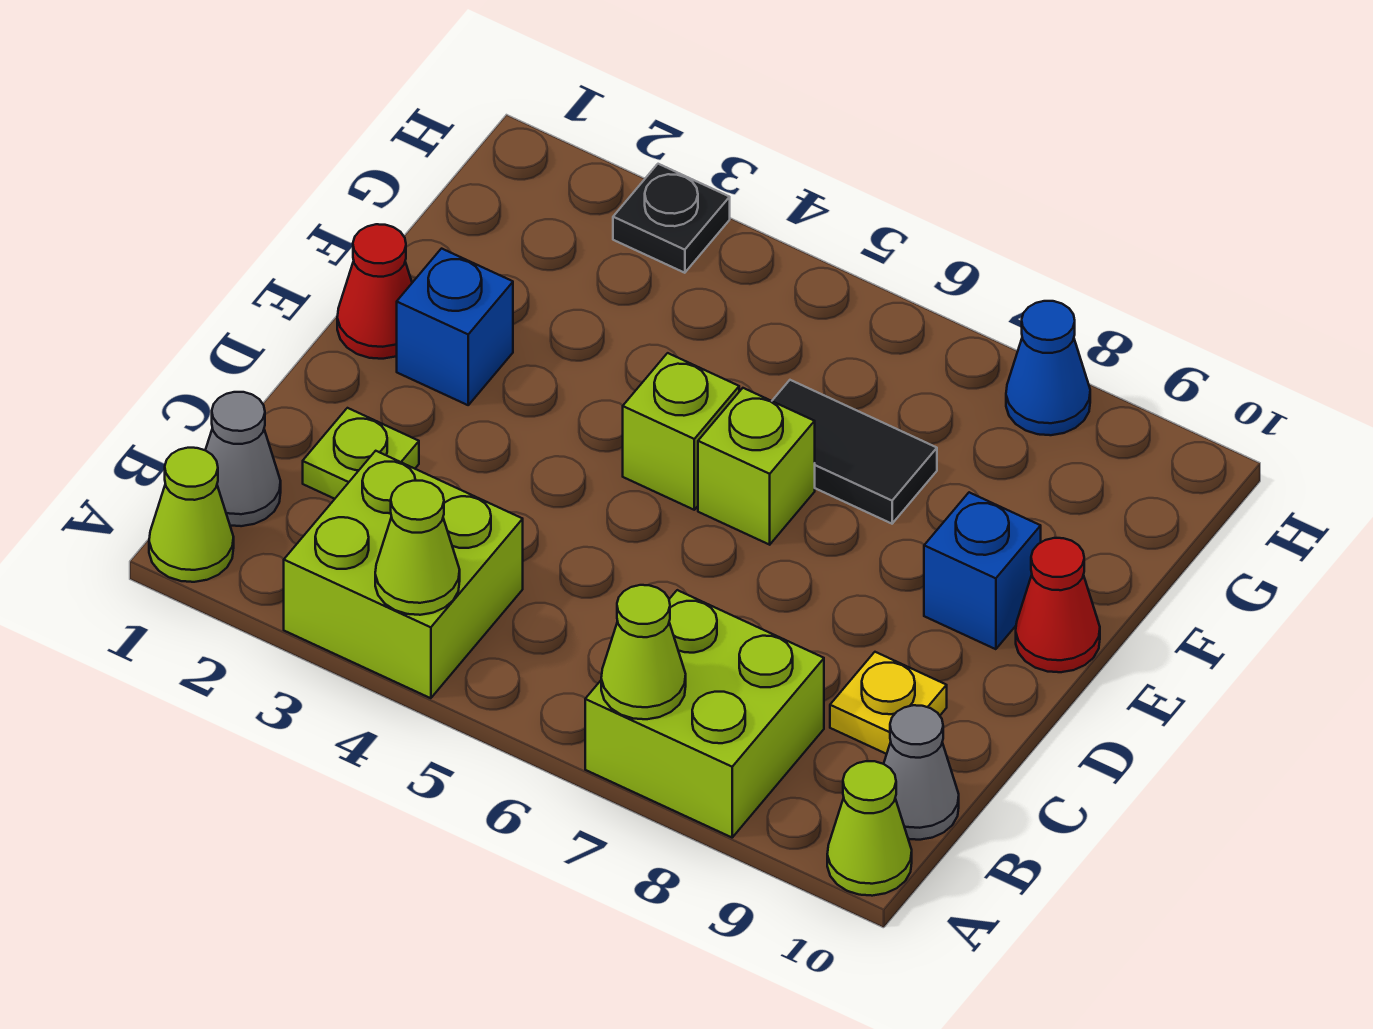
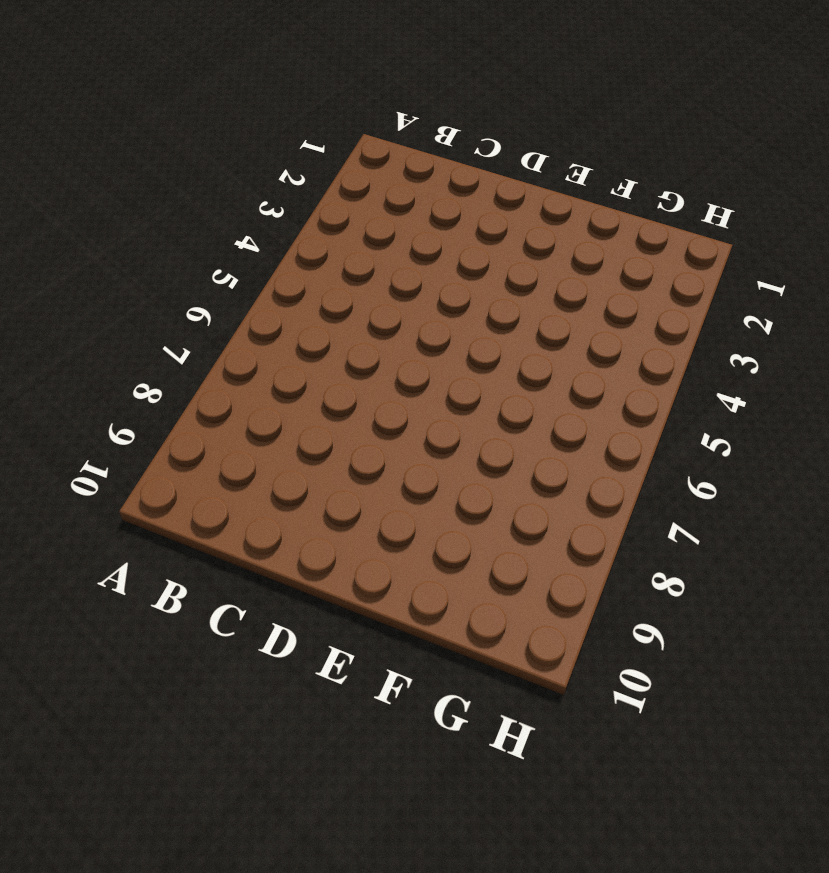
none -> lime 1x1 cone [149,448,234,582]
none -> lime 2x2 brick [284,451,523,698]
none -> lime 2x2 brick [585,590,824,837]

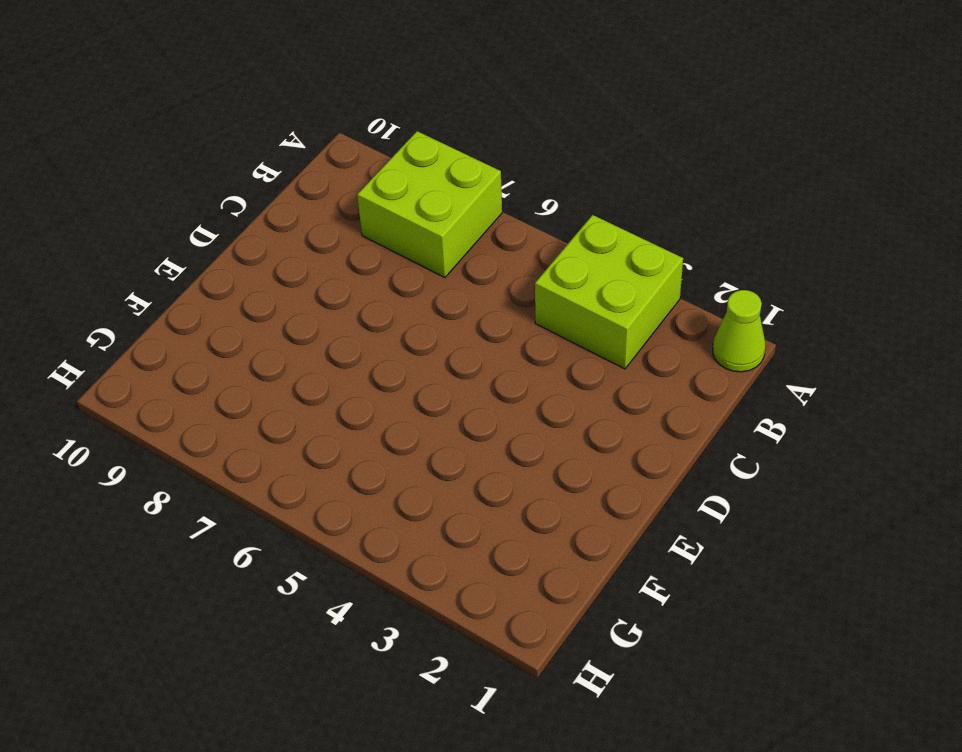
none -> lime 1x1 cone [827,761,912,896]
none -> grey 1x1 cone [206,392,281,526]
none -> grey 1x1 cone [884,705,959,840]

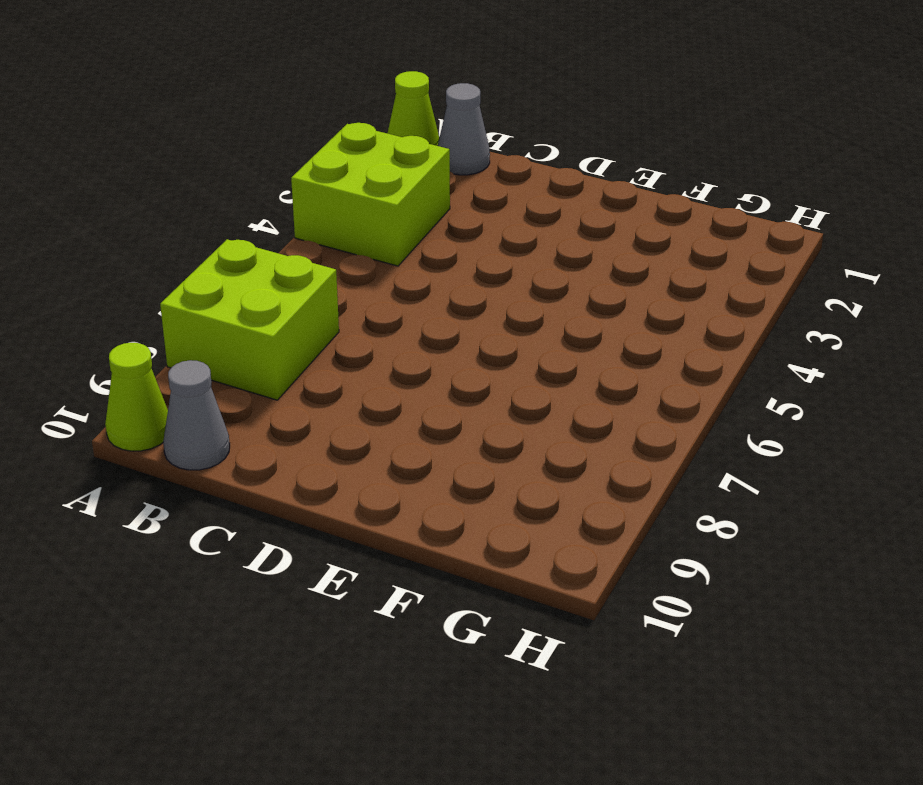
none -> lime 1x1 plate [303,408,419,499]
none -> yellow 1x1 plate [830,652,947,754]
none -> red 1x1 cone [337,224,412,359]

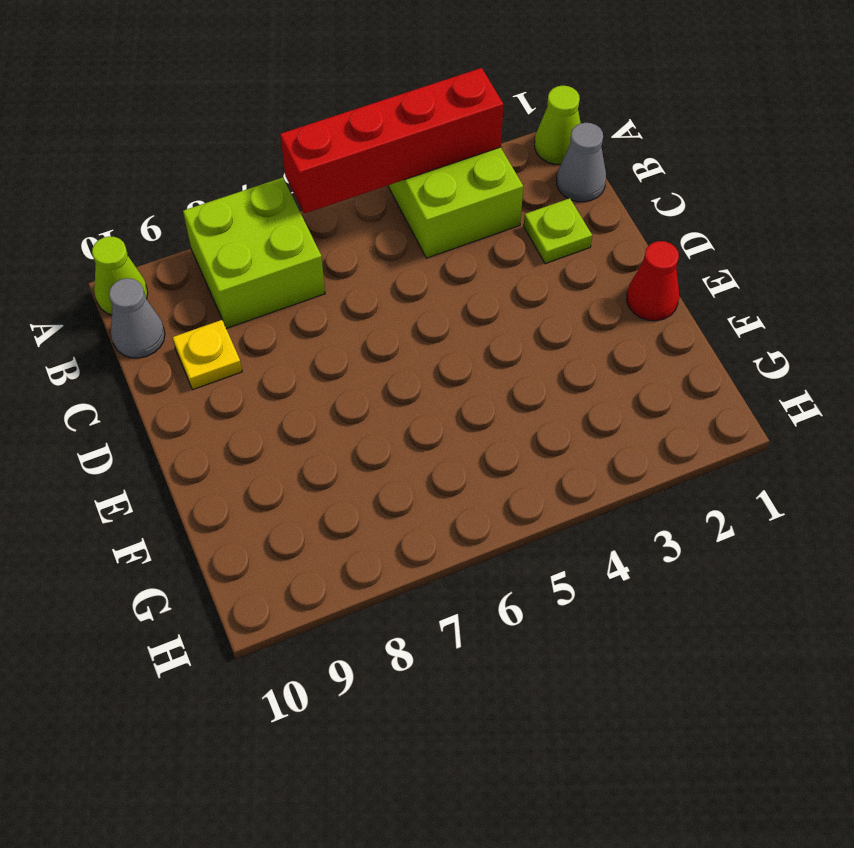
red 1x4 brick [280,68,504,214] -> lime 1x1 cone [375,481,460,615]
none -> blue 1x1 brick [397,249,513,405]
none -> lime 1x1 brick [623,353,739,510]
none -> lime 1x1 brick [698,388,815,545]

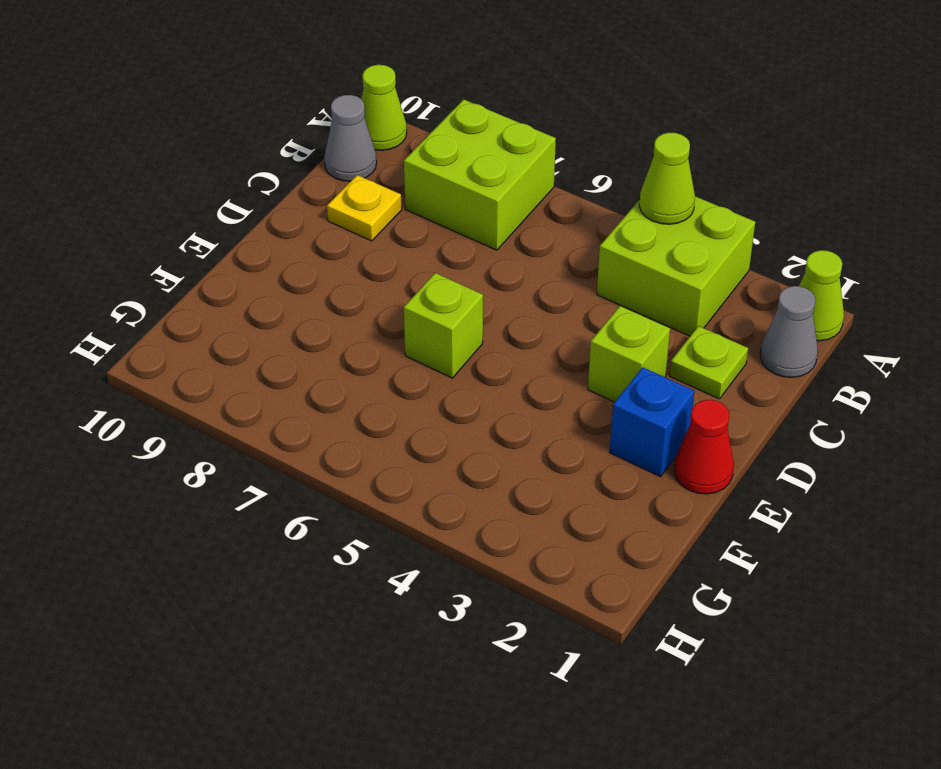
lime 1x1 brick [588,306,670,402] -> lime 1x1 brick moved to [623,353,739,510]
none -> blue 1x1 brick [924,492,1041,649]
none -> red 1x1 cone [1016,538,1100,672]
none -> black 1x2 tile [772,380,937,524]

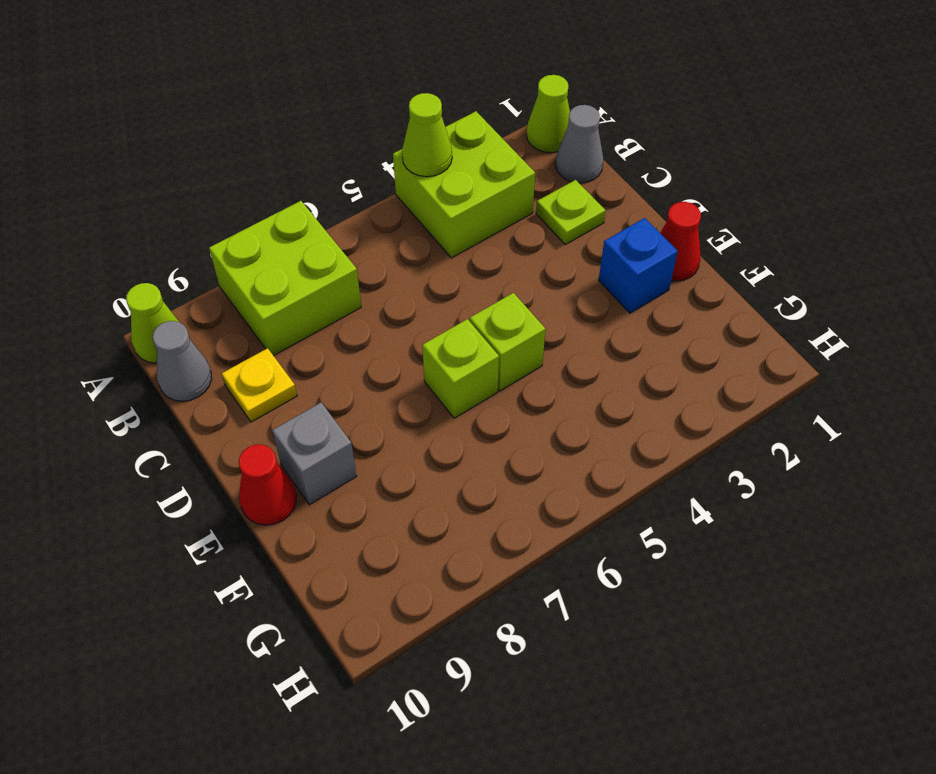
grey 1x1 brick [272,402,357,505] -> blue 1x1 brick [924,492,1041,649]
none -> black 1x2 tile [772,380,937,524]
none -> black 1x1 plate [613,164,730,273]
none -> blue 1x1 cone [1006,301,1090,435]

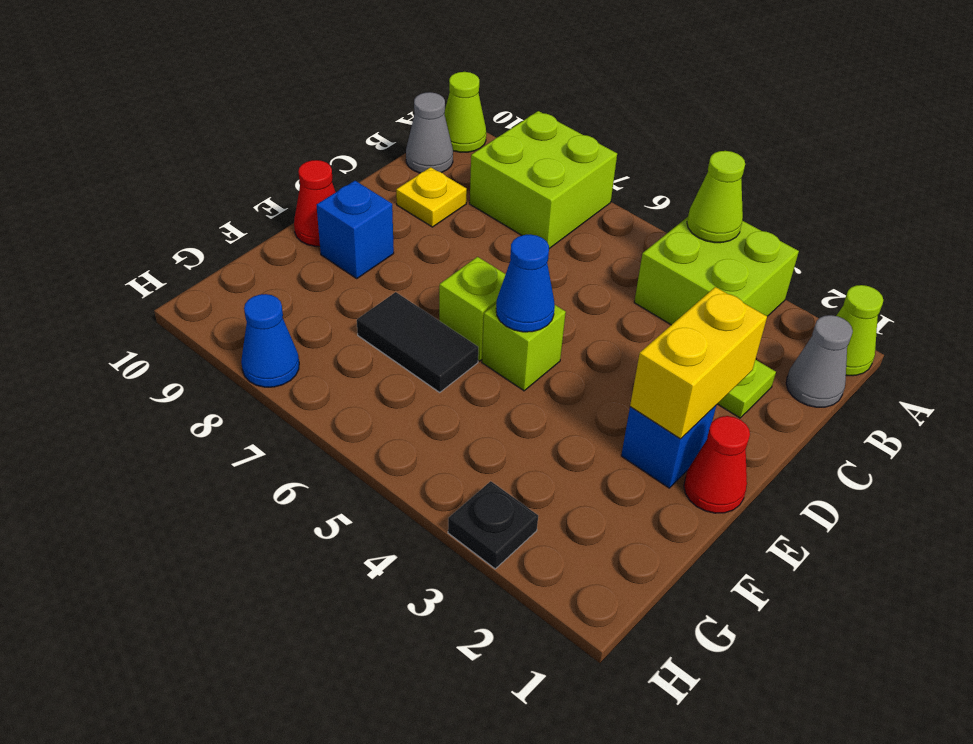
yellow 1x2 brick [630,287,767,439] -> none
blue 1x1 cone [496,235,555,332] -> none
none -> lime 1x1 cone [601,585,686,719]

